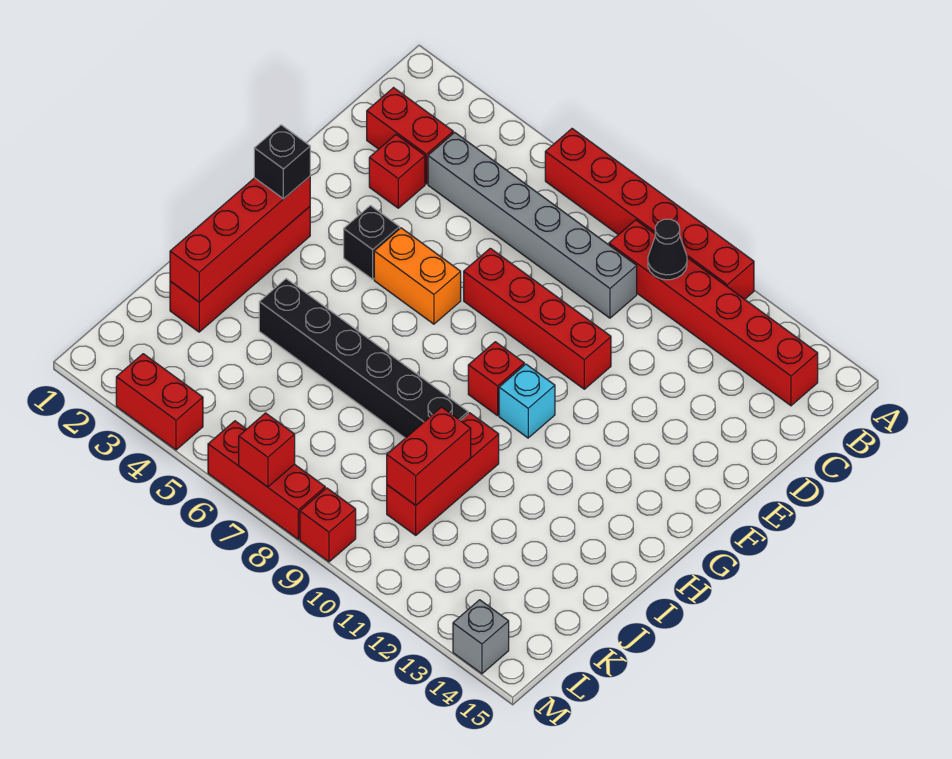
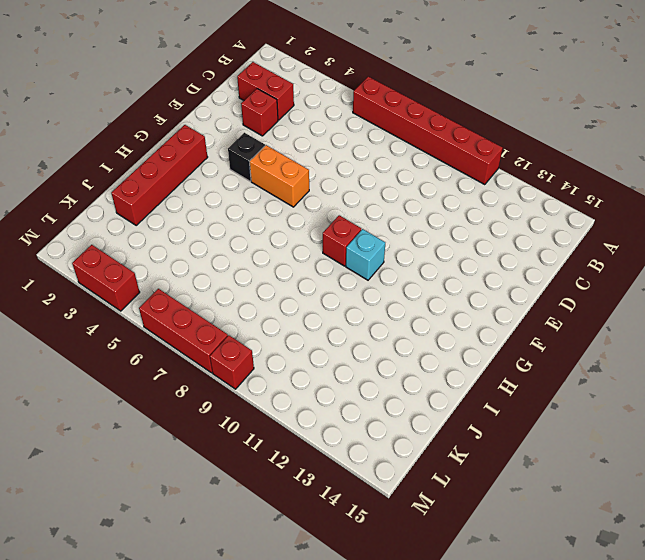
none -> red 1x6 brick [609,220,818,406]
none -> grey 1x6 brick [428,132,637,318]
none -> red 1x4 brick [464,248,611,389]

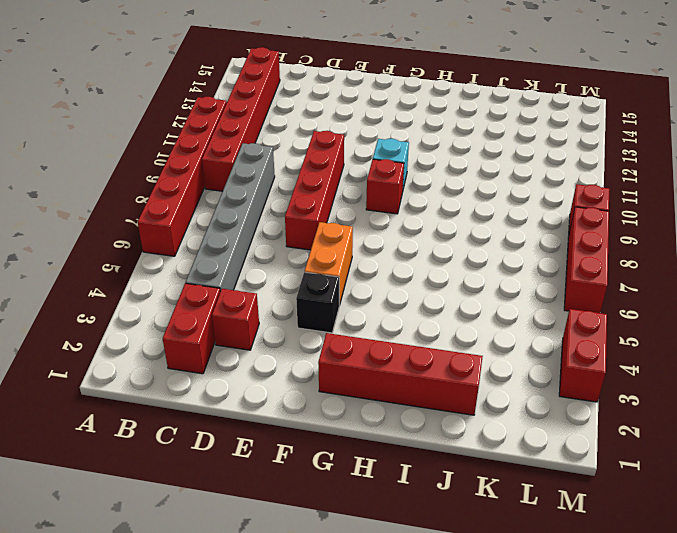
none -> black 1x6 brick [259,279,468,438]
none -> red 1x3 brick [387,413,499,535]
none -> grey 1x1 brick [453,600,509,674]

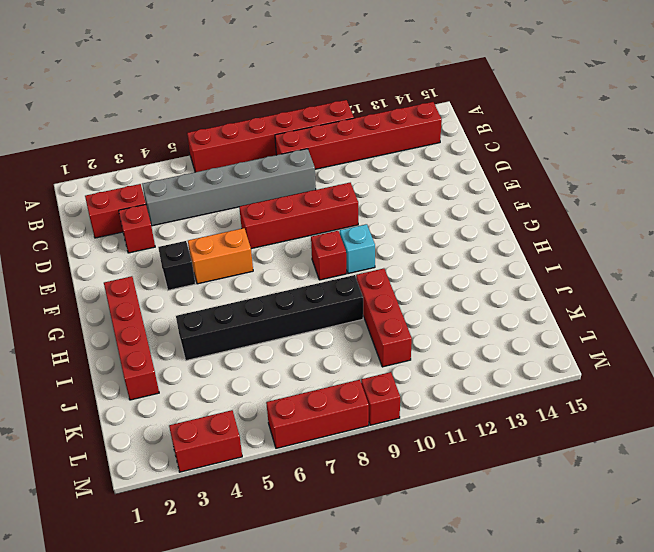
none -> grey 1x1 brick [453,600,509,674]
none -> black 1x1 cone [648,219,687,280]
none -> red 1x4 brick [170,176,310,302]

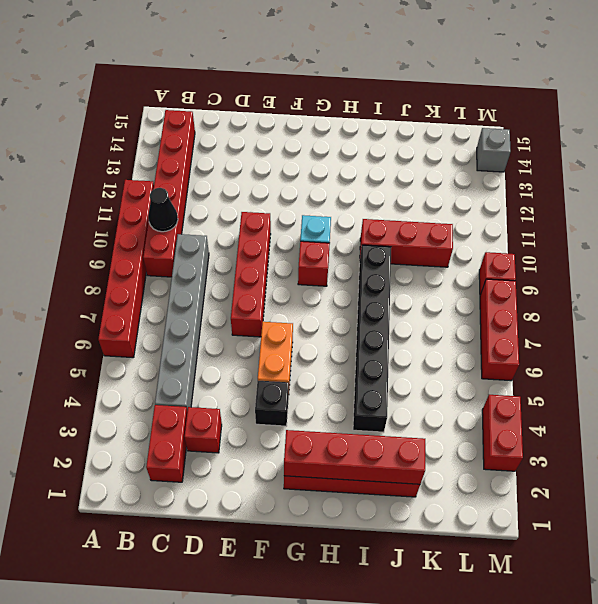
none -> red 1x2 brick [387,407,471,505]
none -> red 1x1 brick [239,413,295,487]
none -> black 1x1 brick [254,125,310,199]

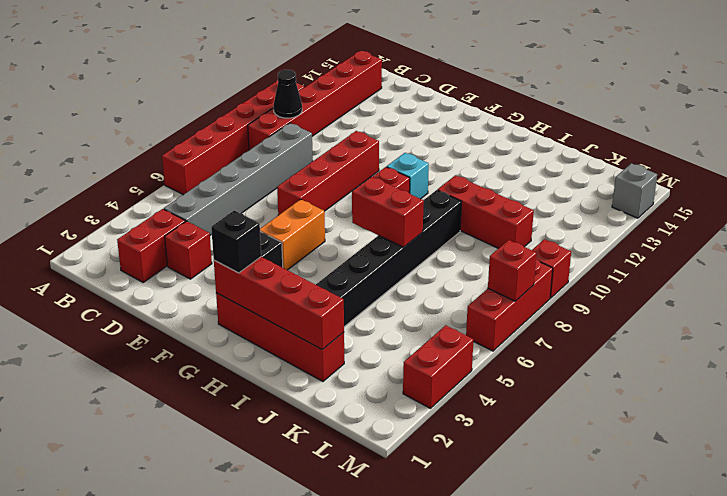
red 1x2 brick [352,176,424,247] -> red 1x2 brick moved to [387,407,471,505]

